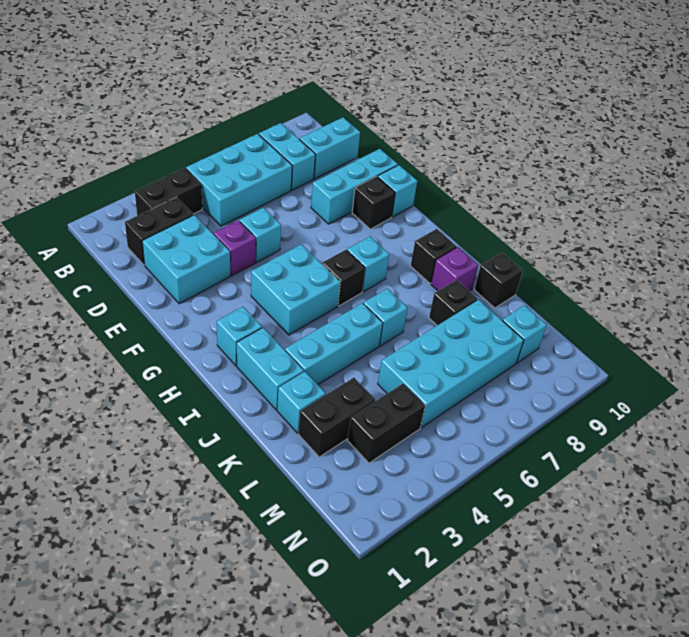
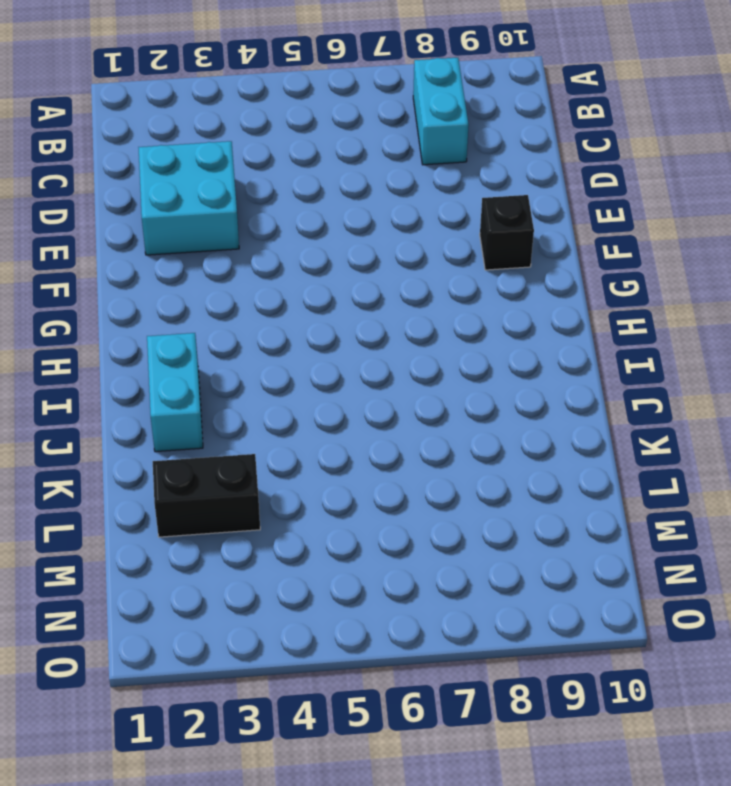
none -> black 1x2 brick [135,168,202,216]
none -> cyan 2x3 brick [186,134,292,226]
none -> black 1x2 brick [125,197,193,265]

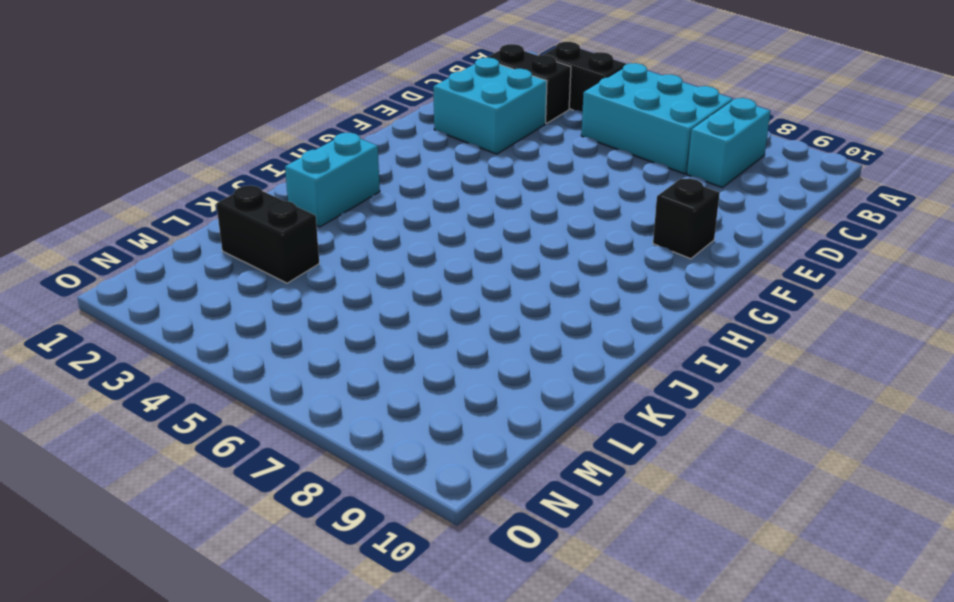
none -> cyan 1x2 brick [299,117,360,179]
none -> purple 1x1 brick [214,221,256,276]
none -> cyan 1x1 brick [239,208,281,262]

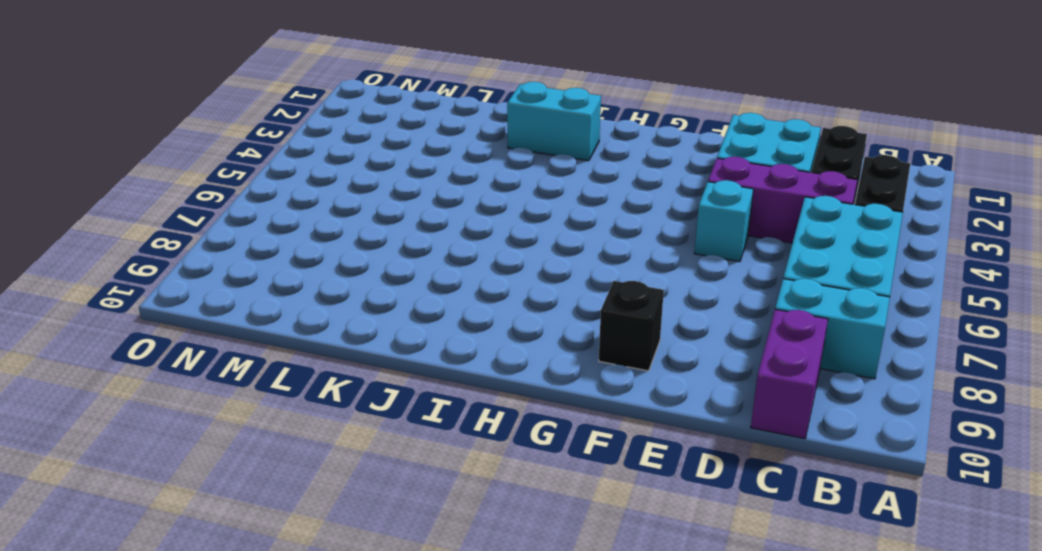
purple 1x3 brick [708,157,857,243] -> purple 1x1 brick [214,221,256,276]
purple 1x2 brick [751,309,828,439] -> cyan 1x2 brick [299,117,360,179]
none -> cyan 1x3 brick [311,149,398,224]
none -> cyan 1x1 brick [378,165,417,217]
none -> cyan 2x2 brick [251,244,340,335]

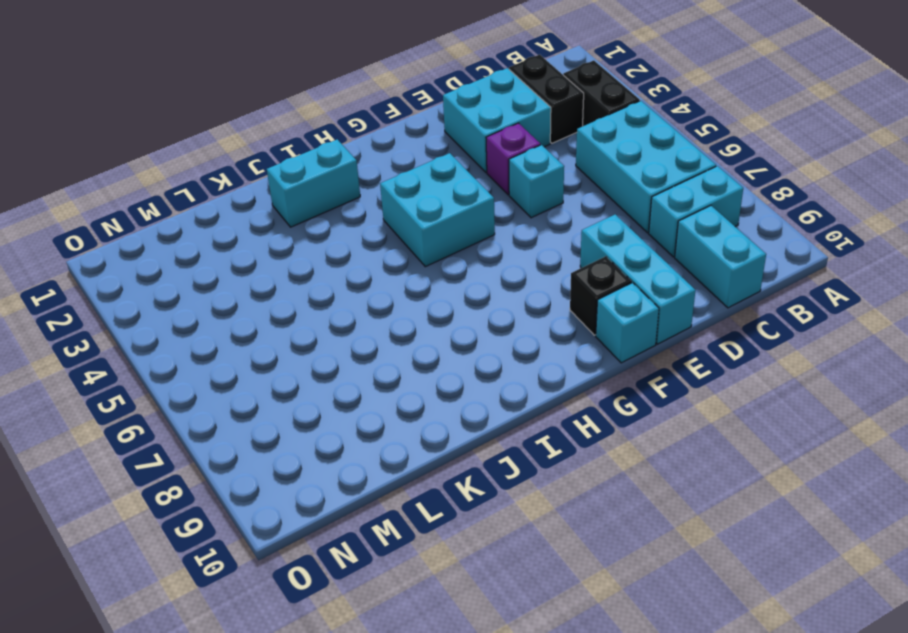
none -> cyan 1x1 brick [217,307,262,366]
none -> black 1x1 brick [322,250,365,306]
none -> cyan 1x1 brick [347,237,389,292]

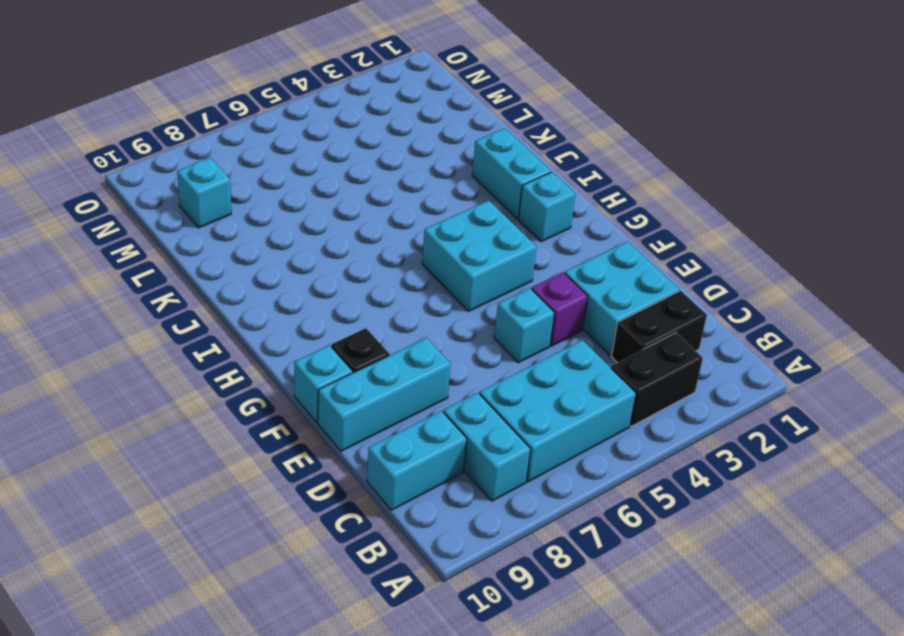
none -> black 1x1 brick [322,250,365,306]
none -> cyan 1x1 brick [347,237,389,292]
none -> black 1x1 brick [411,229,457,283]

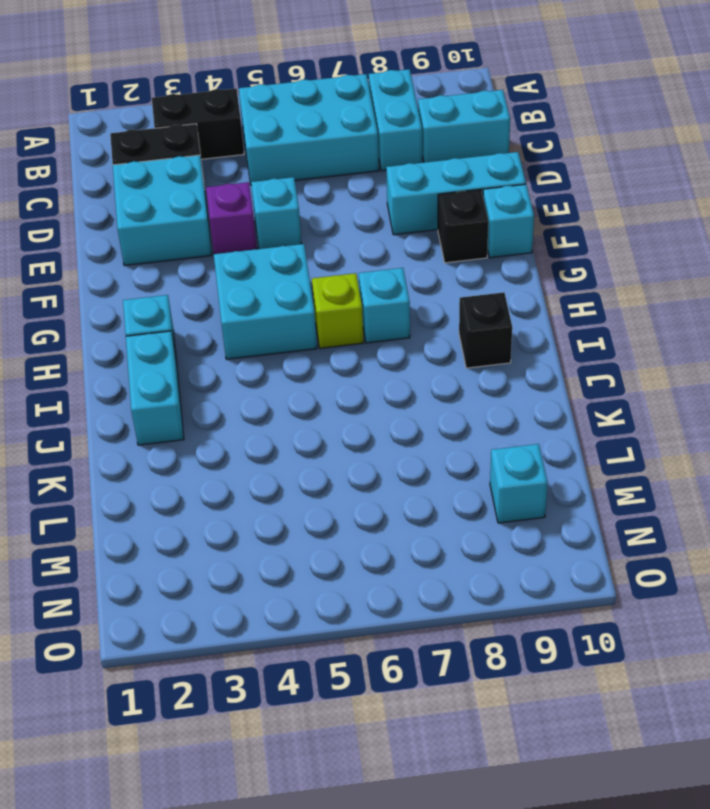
lime 1x1 brick [312,273,364,348] -> black 1x1 brick [322,250,365,306]
none -> cyan 1x3 brick [285,303,383,384]
none -> cyan 1x1 brick [363,289,408,346]
none -> purple 1x1 brick [431,247,478,291]

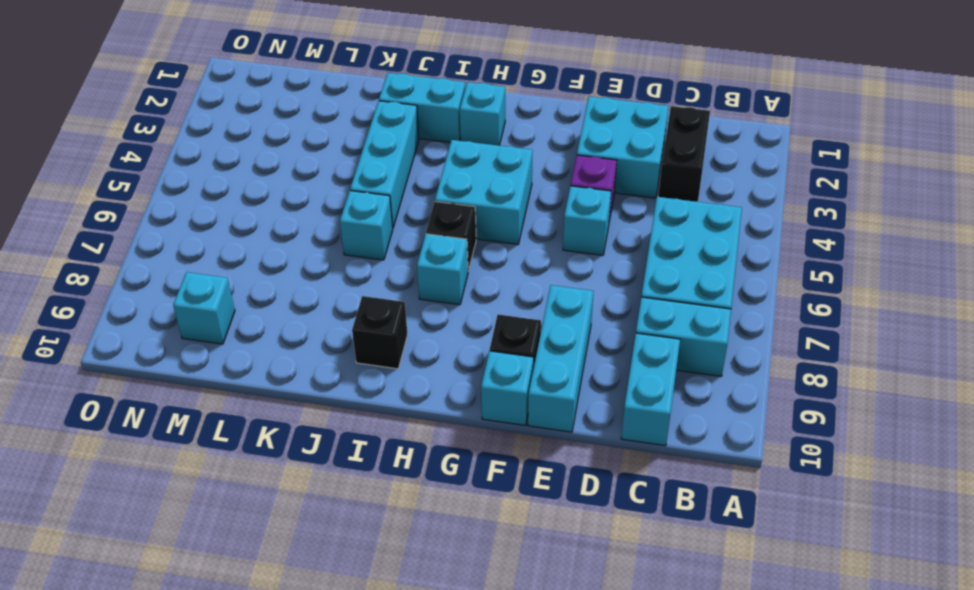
none -> black 1x2 brick [135,168,202,216]
none -> purple 1x1 brick [431,247,478,291]
none -> cyan 1x1 brick [277,372,326,433]

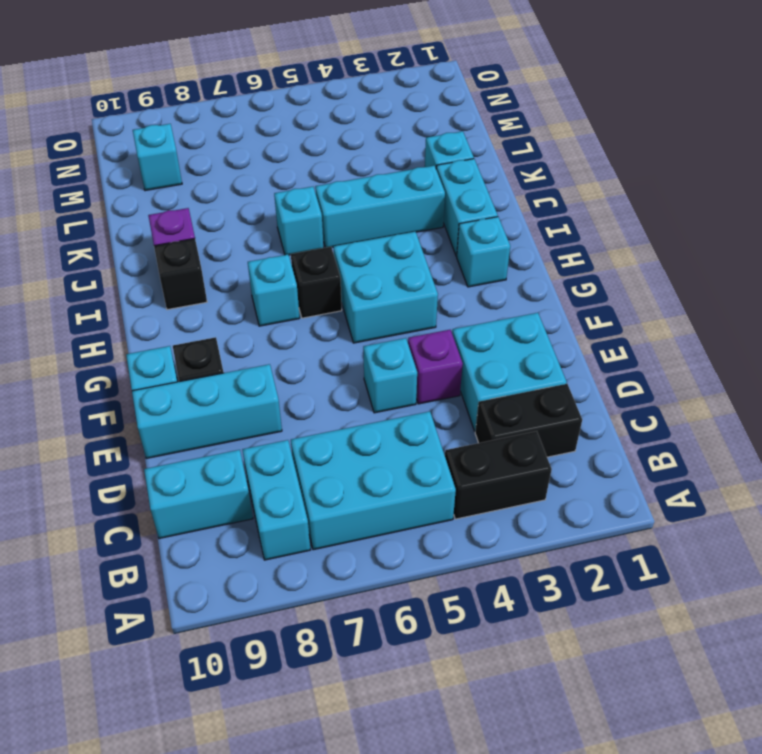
none -> black 1x1 brick [429,280,478,325]
none -> black 1x1 brick [474,253,523,308]
none -> black 1x2 brick [298,378,375,457]

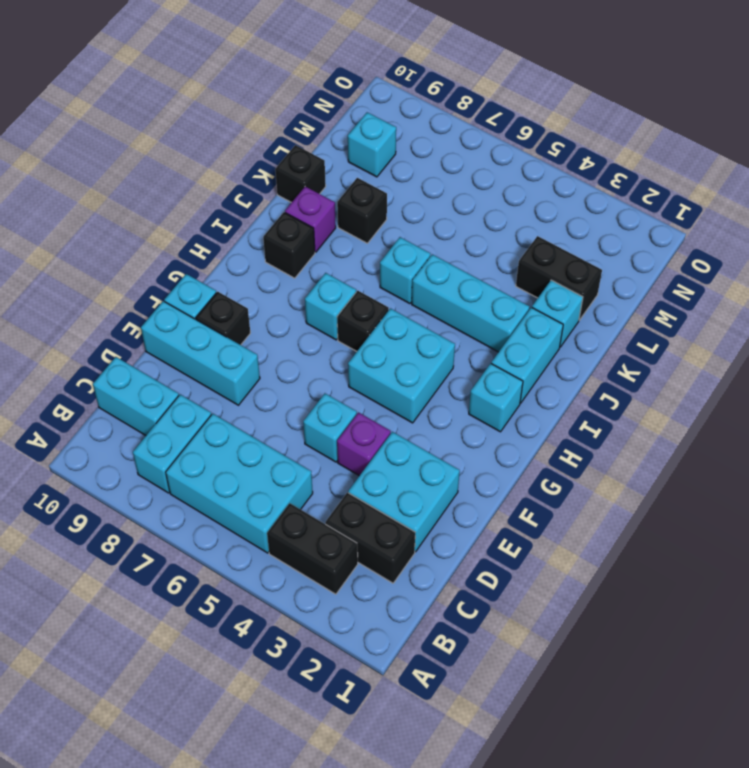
none -> cyan 2x4 brick [378,300,524,428]
none -> black 1x2 brick [348,384,425,463]

